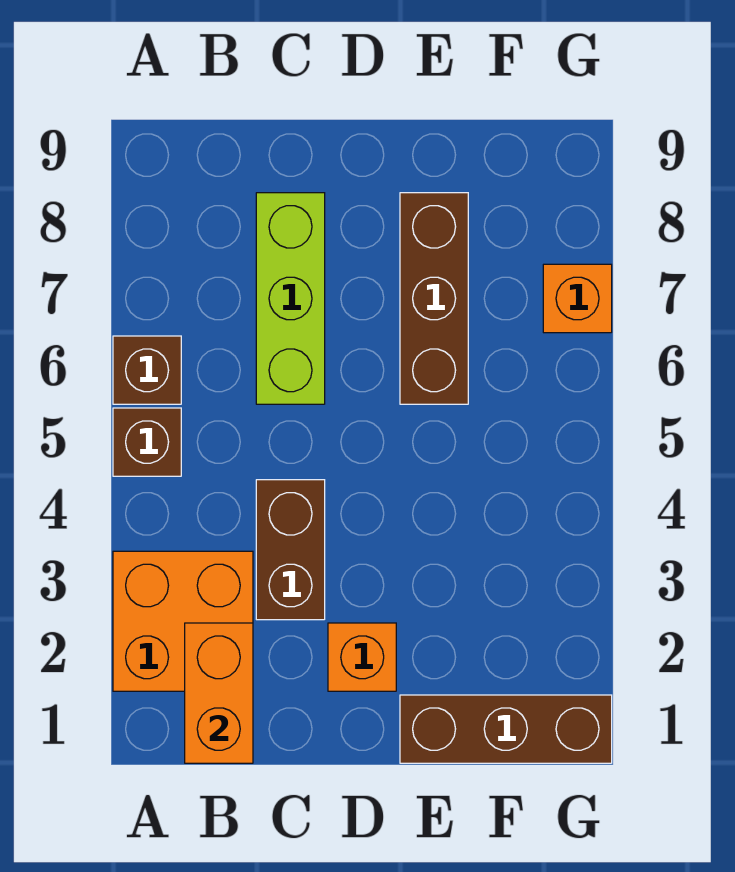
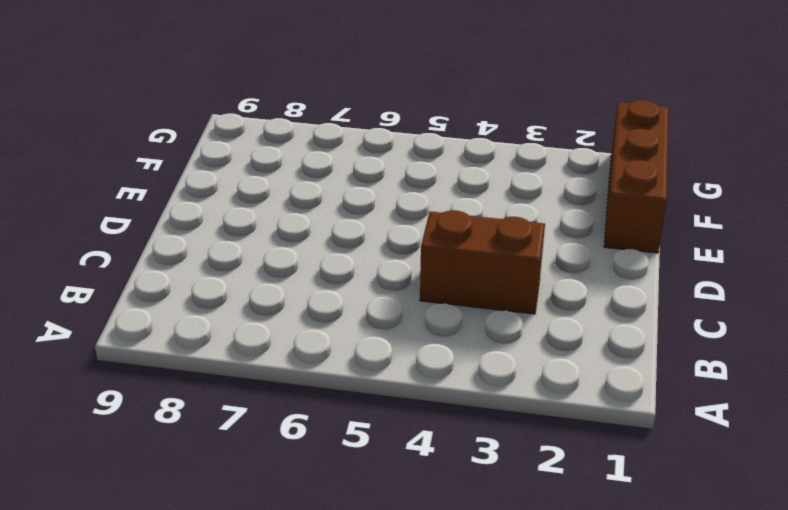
none -> orange 2x2 brick [113,551,253,691]
none -> brown 1x1 brick [113,408,181,476]

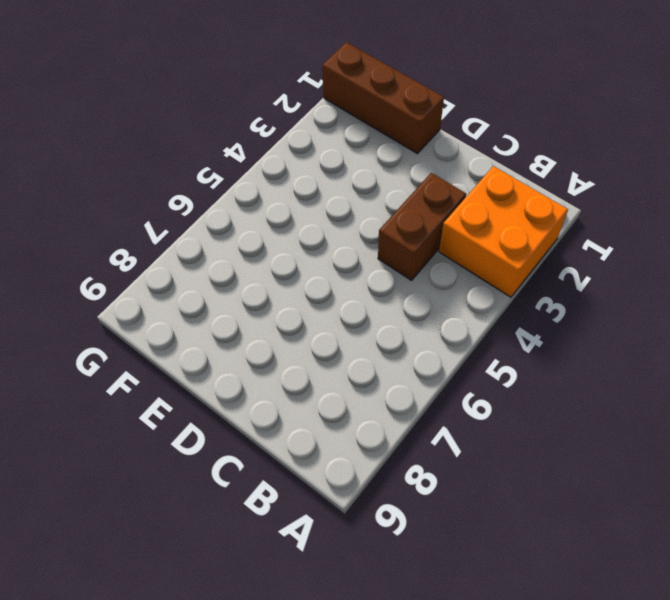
none -> brown 1x1 brick [113,408,181,476]
none -> brown 1x1 brick [113,336,181,404]

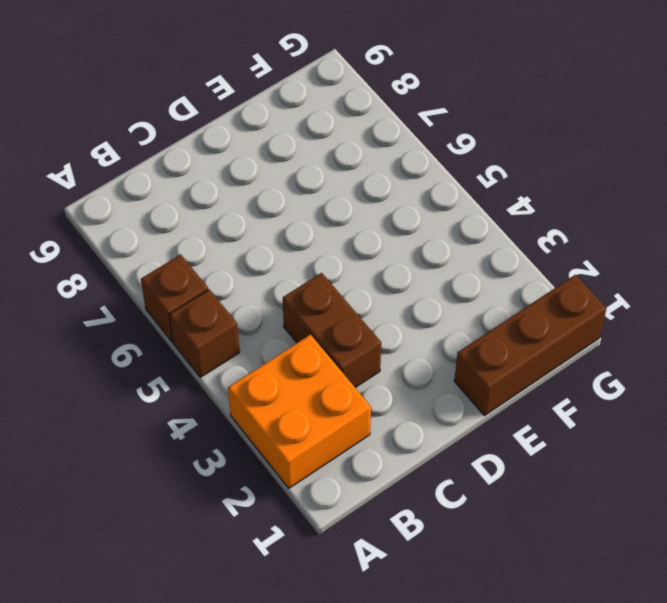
none -> lime 1x3 brick [256,193,325,404]
none -> orange 1x1 brick [328,623,396,691]

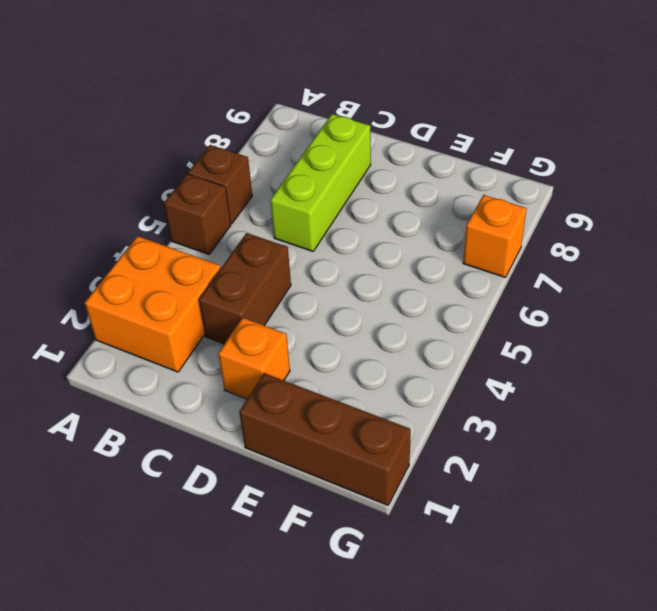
none -> brown 1x3 brick [400,193,468,404]
none -> orange 1x2 brick [185,623,253,763]

